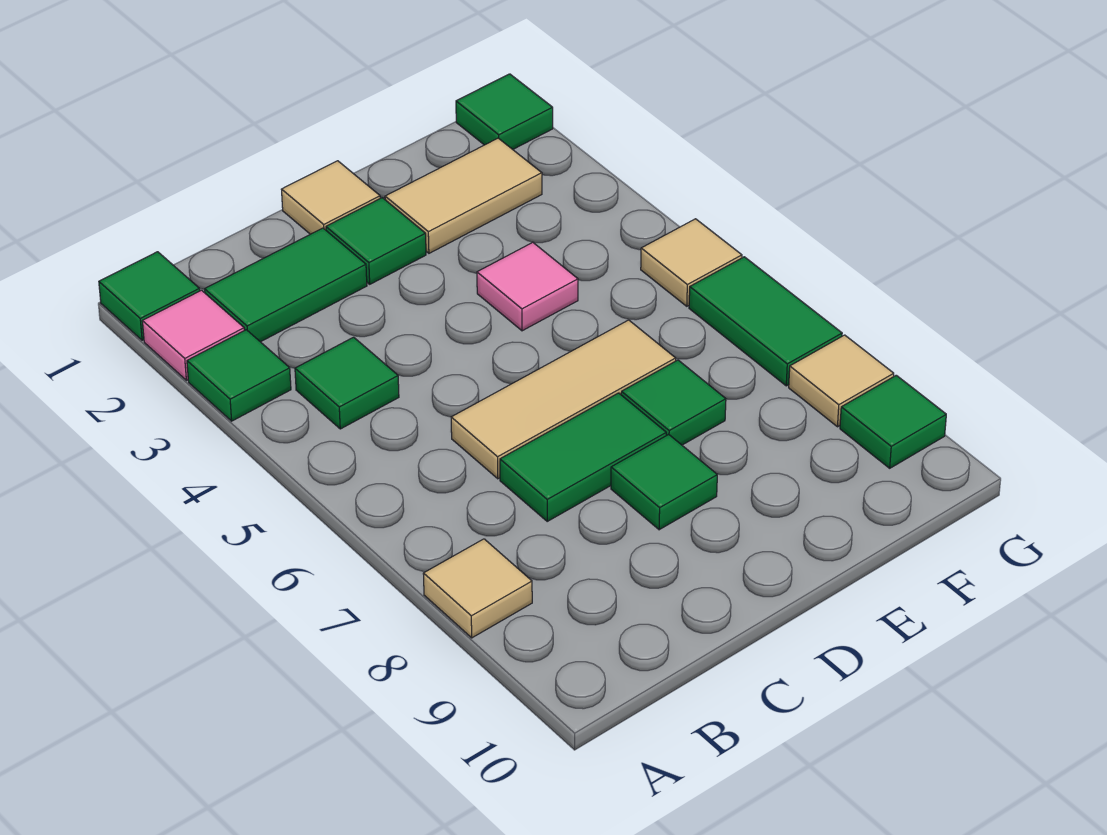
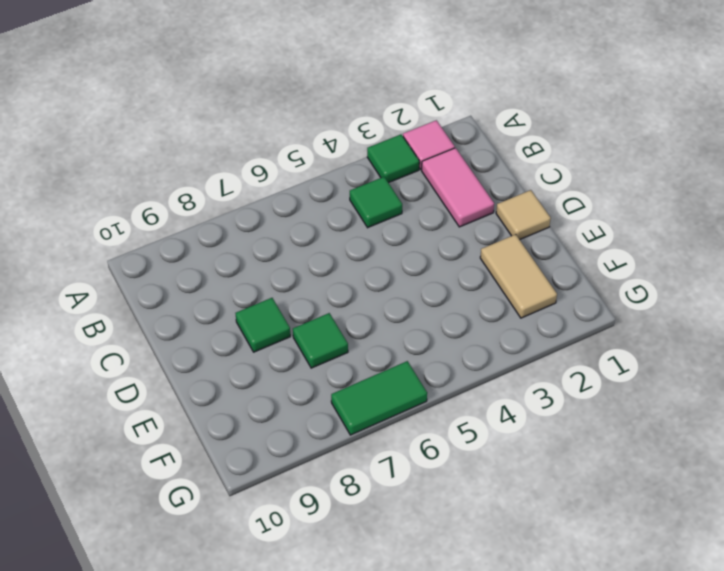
pink 1x2 tile [422,148,494,227] -> green 1x2 tile [205,228,367,342]
none -> green 1x1 tile [99,252,200,340]
none -> tan 1x1 tile [423,539,532,638]
none -> tan 1x3 tile [451,320,676,479]

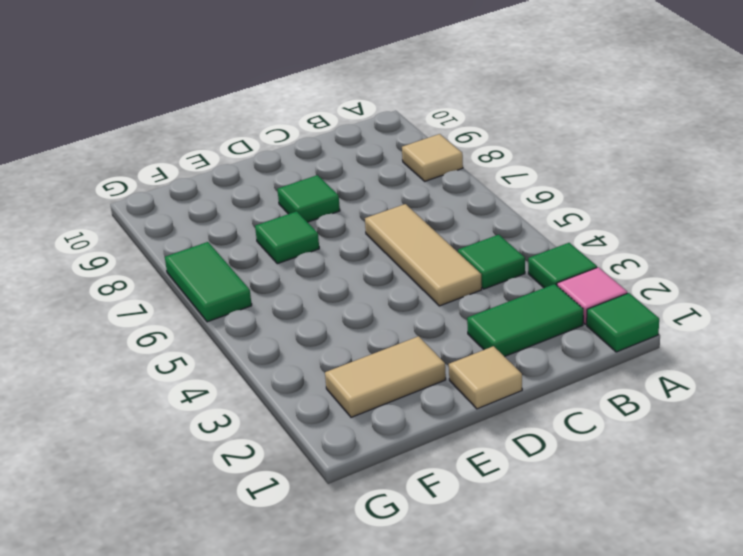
tan 1x3 tile [365,204,482,306] -> tan 1x3 tile turned to [451,320,676,479]
none -> green 1x2 tile [500,393,666,521]
none -> green 1x1 tile [326,198,426,284]
none -> pink 1x1 tile [477,242,578,331]

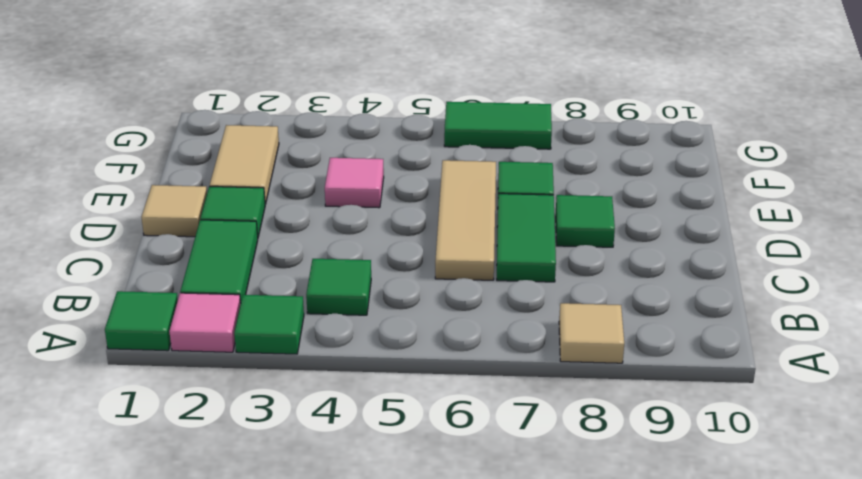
none -> green 1x1 tile [456,74,553,149]
none -> tan 1x1 tile [641,219,742,306]
none -> tan 1x1 tile [789,335,894,427]

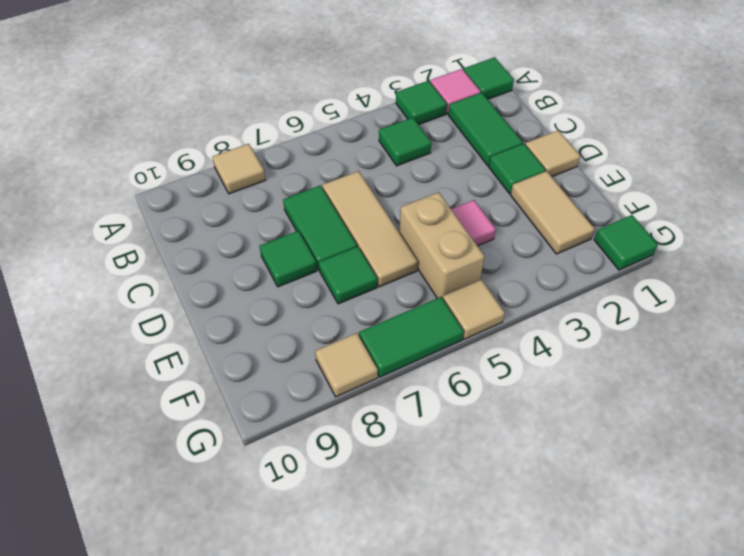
tan 1x2 brick [399,192,484,299] -> none
none -> green 1x1 tile [840,375,946,468]

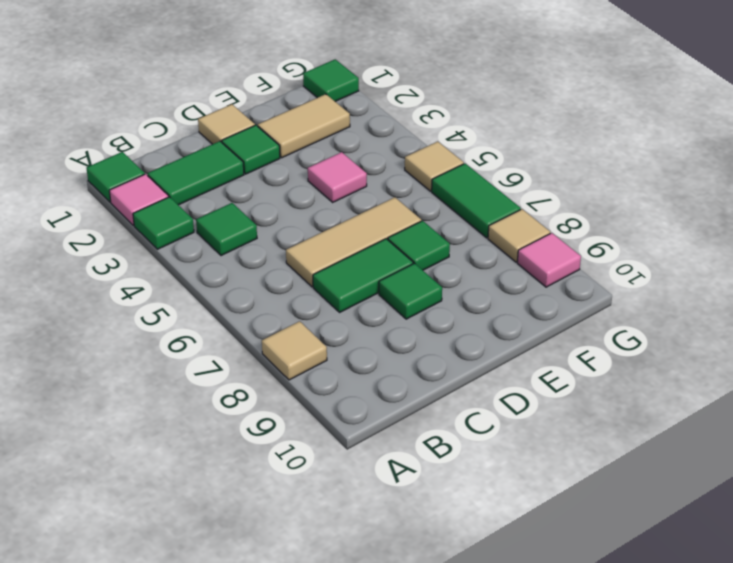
pink 1x1 tile [517,233,581,287] -> green 1x1 tile [840,375,946,468]

